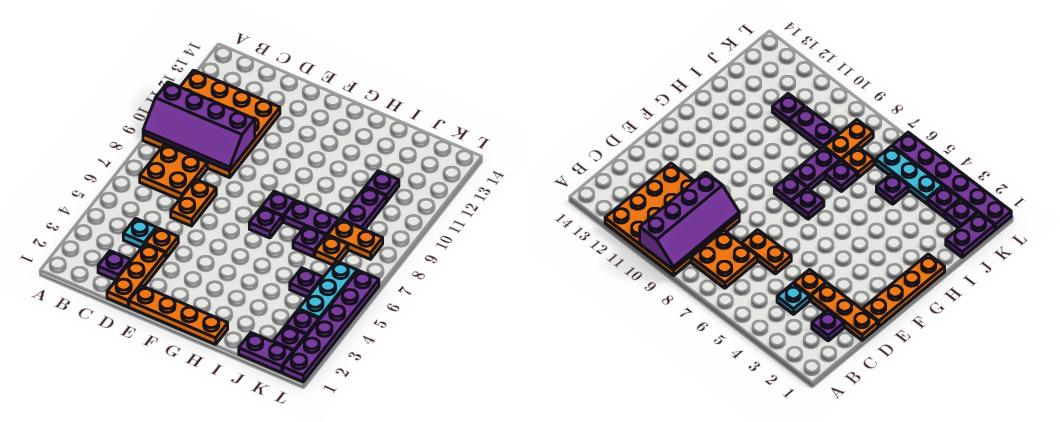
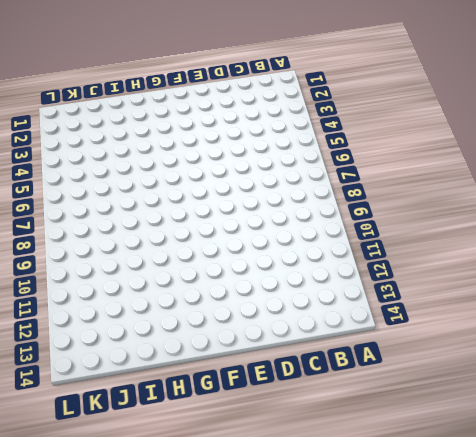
none -> orange 4x4 plate [143,70,280,178]
none -> orange 2x2 plate [140,144,207,199]
none -> purple 1x1 plate [98,251,131,280]

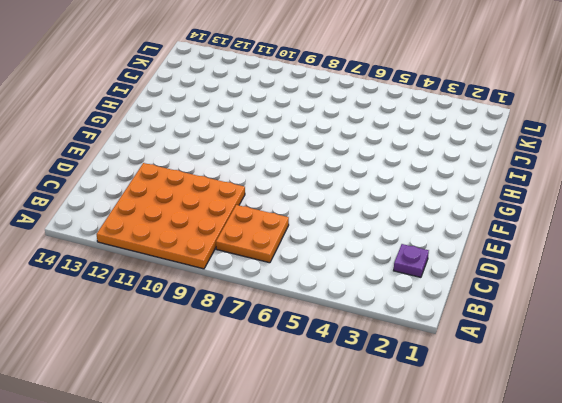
none -> cyan 1x1 plate [123,218,156,248]
none -> orange 1x3 plate [107,244,166,307]
none -> orange 1x1 plate [145,228,178,258]

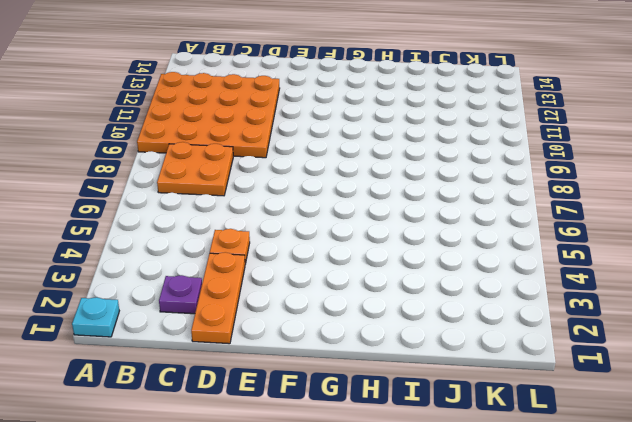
cyan 1x1 plate [72,297,119,337] -> cyan 1x1 plate moved to [123,218,156,248]
none -> orange 1x2 plate [171,179,216,226]
none -> orange 1x4 plate [129,286,228,344]
none -> purple 1x1 plate [249,207,282,238]

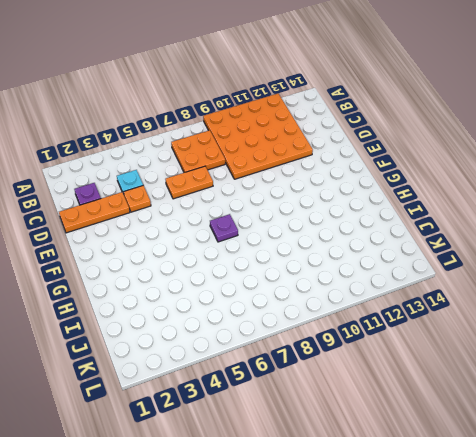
none -> orange 1x4 plate [129,286,228,344]
none -> purple 1x1 plate [262,191,295,222]
none -> purple 1x2 plate [284,201,339,236]

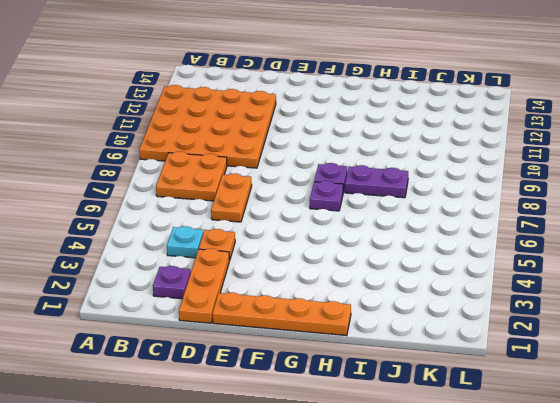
none -> purple 1x1 plate [293,226,326,257]
none -> purple 1x2 plate [239,333,294,373]
none -> purple 1x1 plate [290,268,323,297]

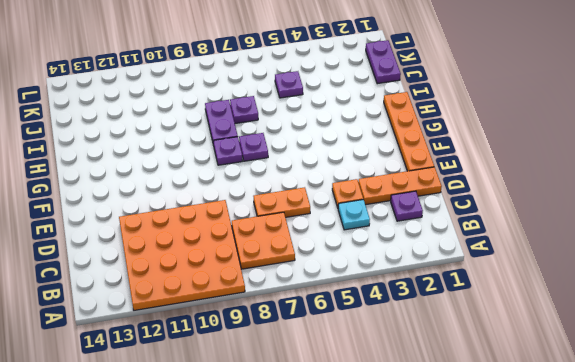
none -> orange 1x1 plate [315,235,348,265]
none -> orange 1x2 plate [328,220,383,259]
none -> purple 1x2 plate [340,187,387,230]

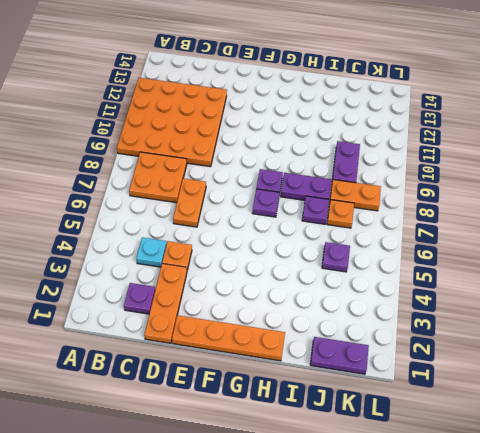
none -> purple 1x1 plate [366,171,399,201]
none -> purple 1x1 plate [273,326,306,351]
none -> purple 1x1 plate [286,309,319,336]

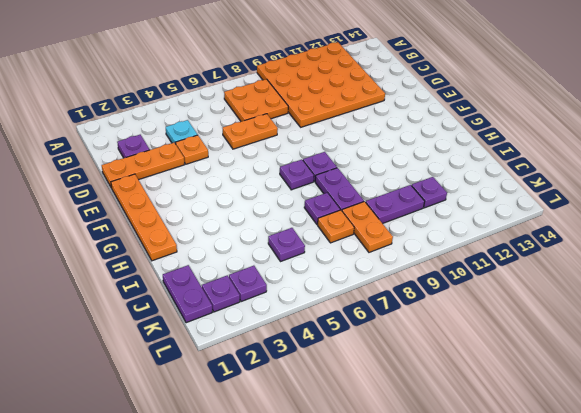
none -> cyan 1x3 plate [299,261,357,320]
none -> purple 1x6 plate [283,270,379,382]
none -> purple 2x4 slope [143,82,255,171]

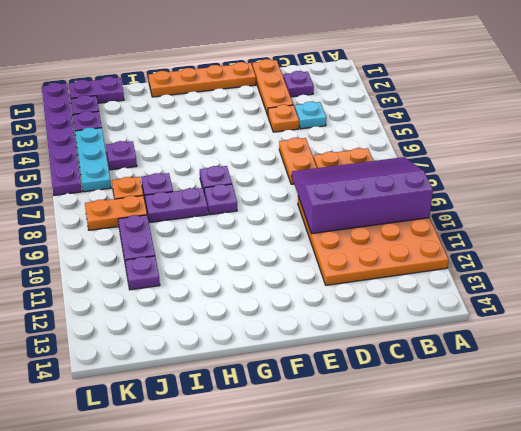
purple 3x4 slope [292,157,433,234] -> purple 2x4 slope [143,82,255,171]

